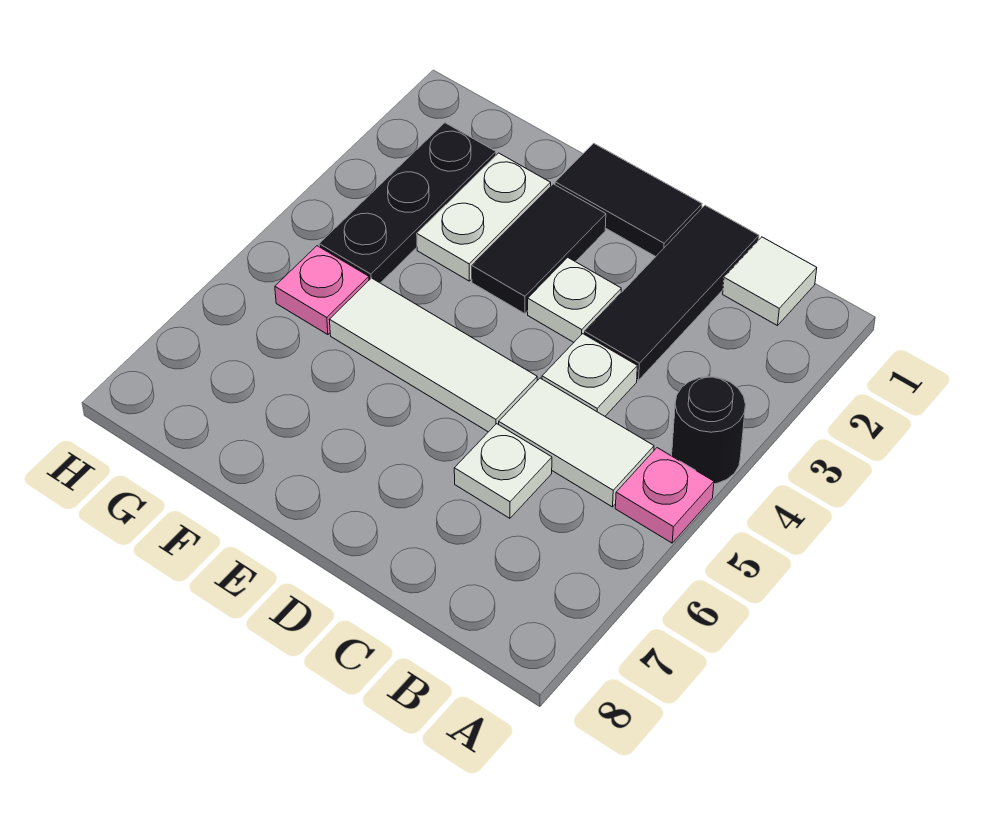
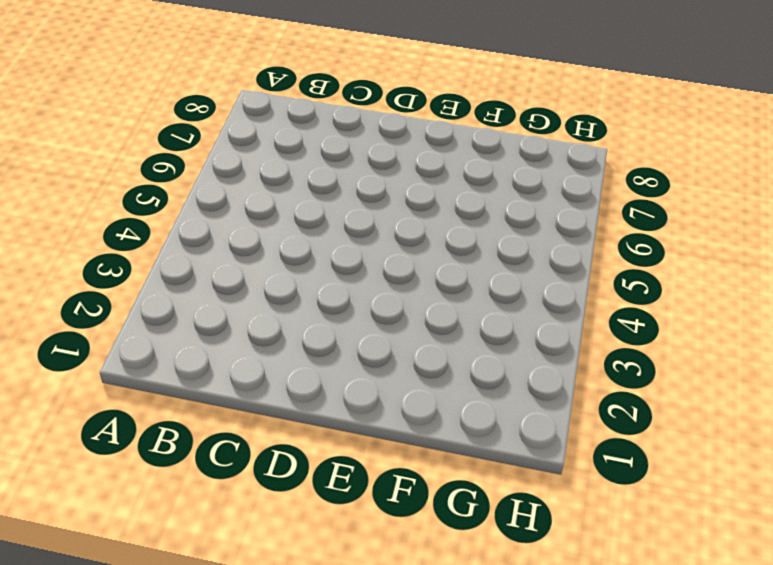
none -> black 1x1 round brick [672,377,746,484]
none -> pink 1x1 plate [615,448,714,543]
none -> white 1x1 tile [723,237,817,326]

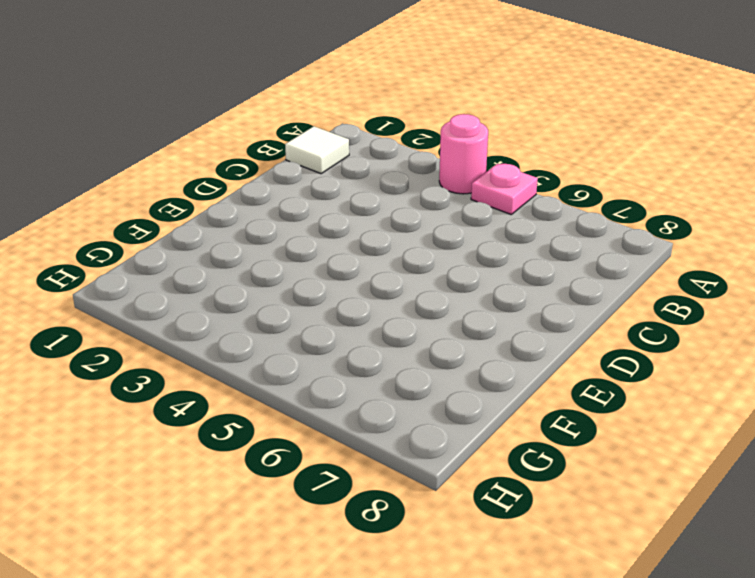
pink 1x1 round brick [439,114,488,194] -> black 1x1 round brick [672,377,746,484]
none -> white 1x2 tile [499,378,654,507]
none -> black 1x3 tile [584,205,759,380]
none -> white 1x1 plate [542,334,637,416]

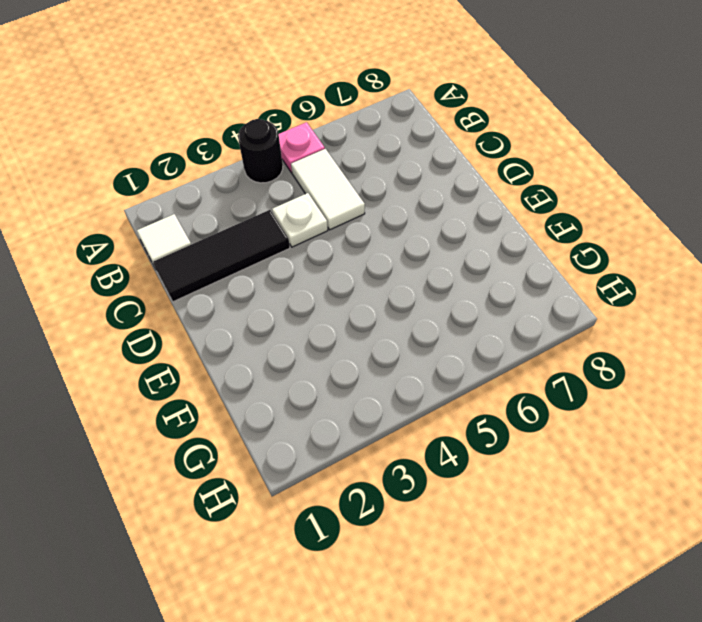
none -> white 1x1 plate [454,424,552,518]
none -> black 1x2 tile [555,143,702,257]
none -> white 1x1 plate [528,257,621,342]

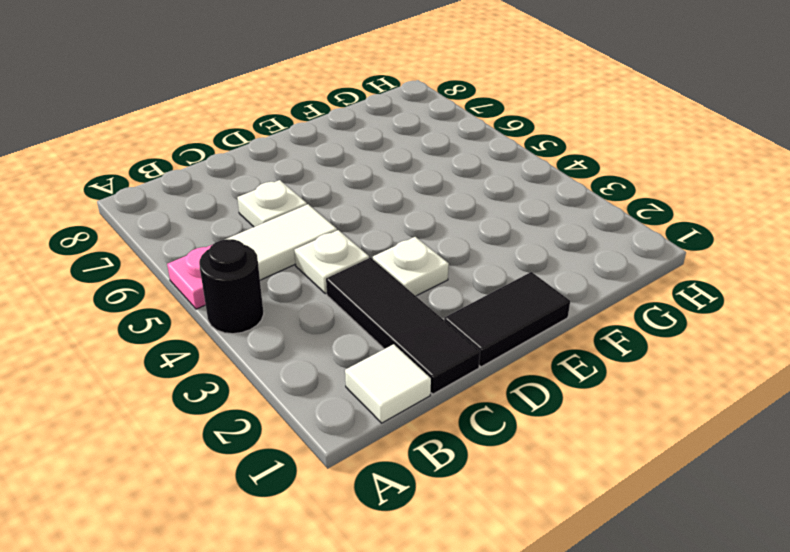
none -> white 1x3 tile [329,278,537,432]
none -> black 1x2 tile [472,184,606,314]
none -> white 1x2 plate [417,153,551,281]

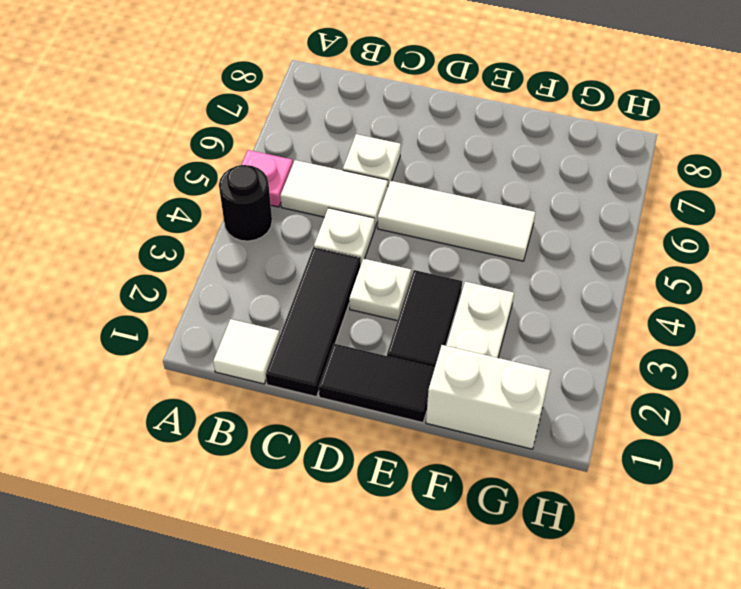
white 1x2 brick [426,345,550,449] -> none
none -> black 1x3 plate [319,123,496,283]
none -> pink 1x1 plate [275,246,369,335]

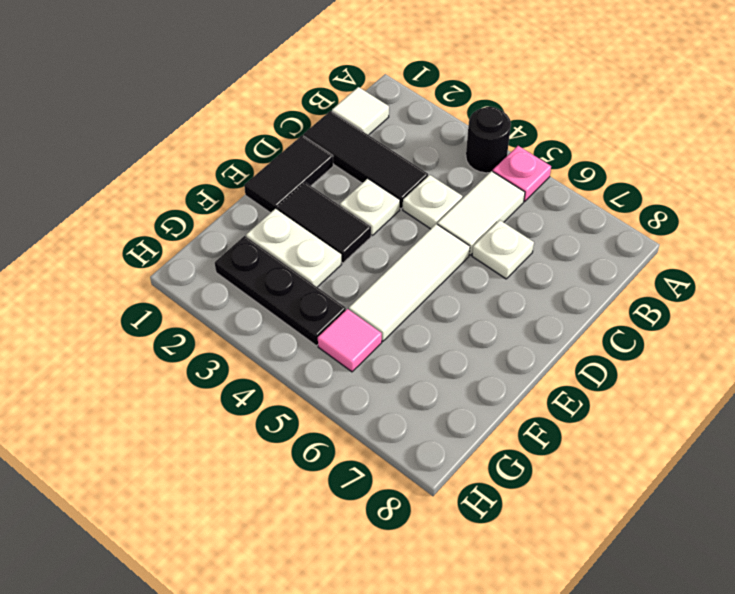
pink 1x1 tile [318,309,382,372] -> pink 1x1 plate [275,246,369,335]

